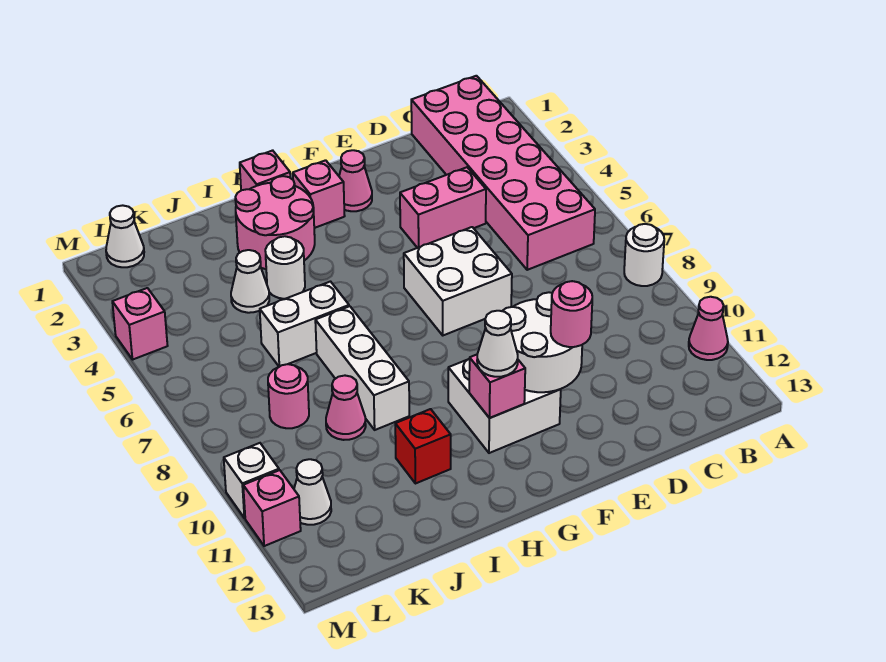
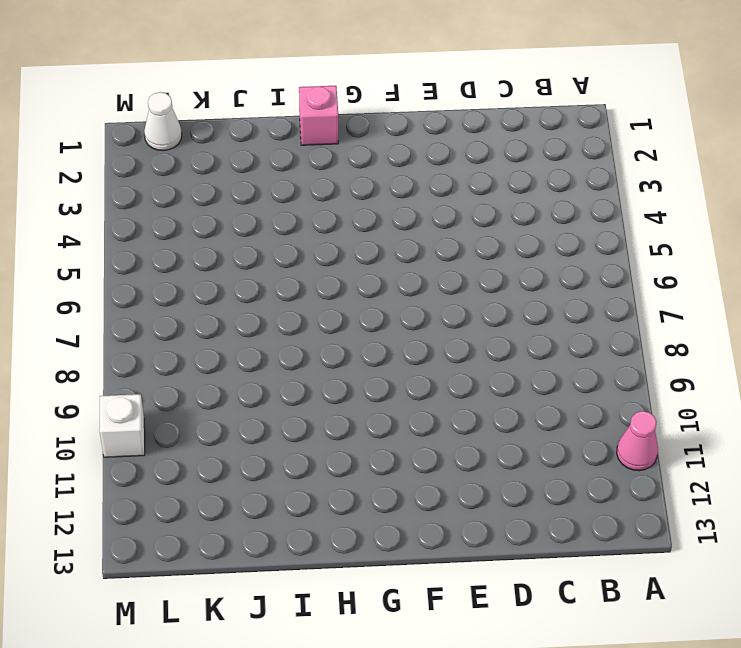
none -> white 1x1 round brick [624,224,664,286]
none -> pink 2x6 brick [411,76,595,270]
none -> pink 1x2 brick [400,167,486,248]

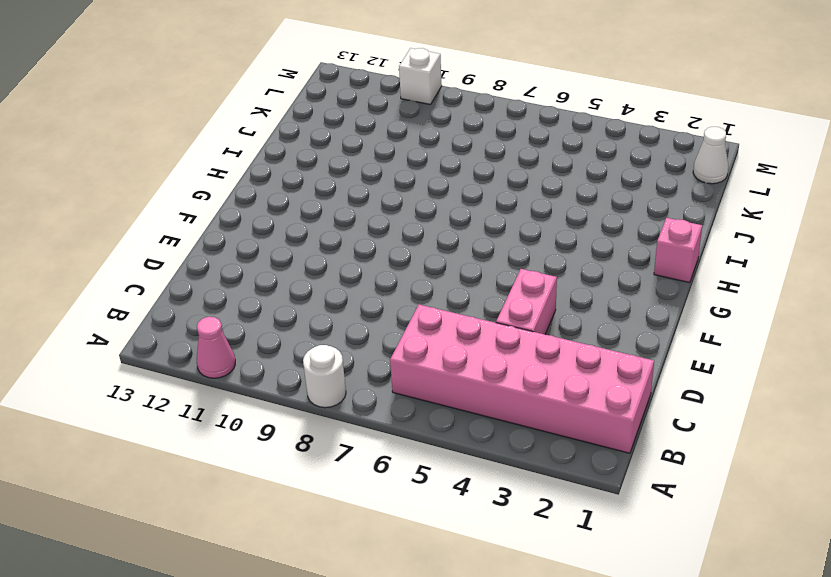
none -> white 2x2 brick [404,227,512,335]
none -> pink 1x1 cone [339,150,372,211]
none -> white 2x2 brick [448,359,561,453]

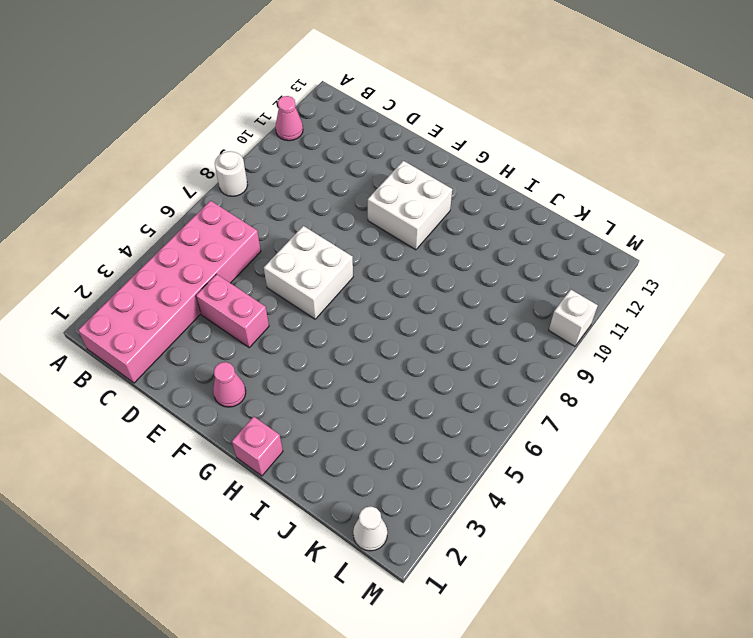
none -> pink 1x1 brick [293,160,345,228]
none -> pink 2x2 round brick [235,176,315,269]
none -> white 1x1 round brick [265,236,305,299]

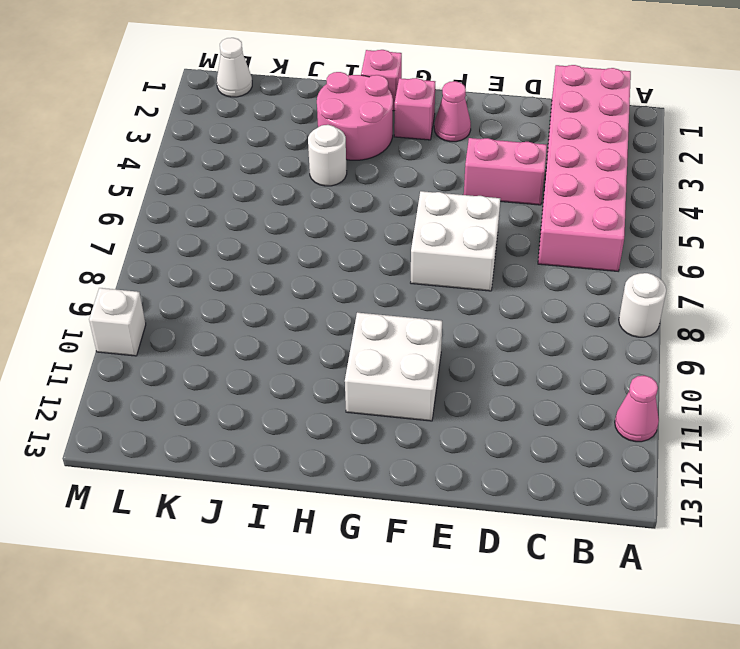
none -> white 1x2 brick [260,282,349,367]
none -> white 1x3 brick [315,306,409,430]
none -> red 1x1 brick [395,409,451,484]

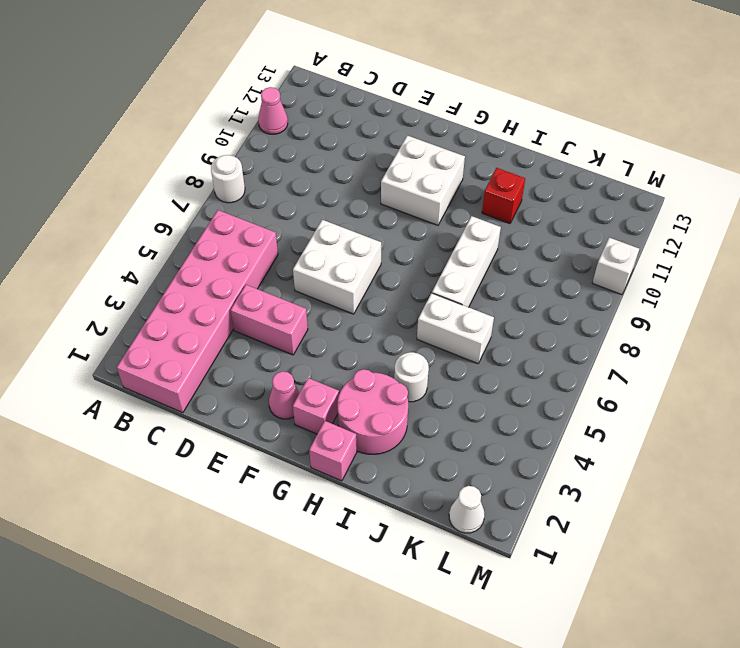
none -> white 1x1 cone [231,250,269,313]
none -> pink 1x1 cone [326,376,366,440]
none -> pink 1x1 round brick [268,364,309,428]

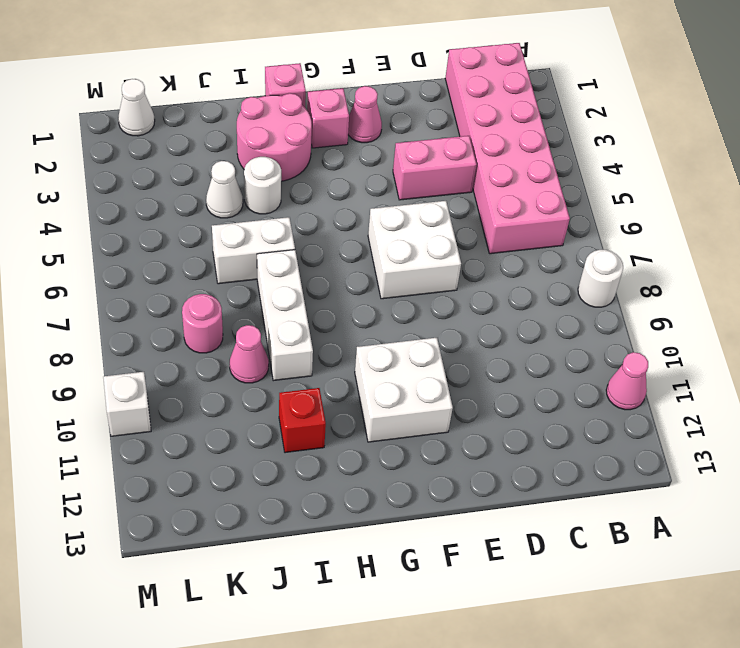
none -> white 1x1 cone [294,459,331,525]
none -> pink 1x1 brick [112,288,168,360]
none -> pink 1x1 brick [243,470,301,546]

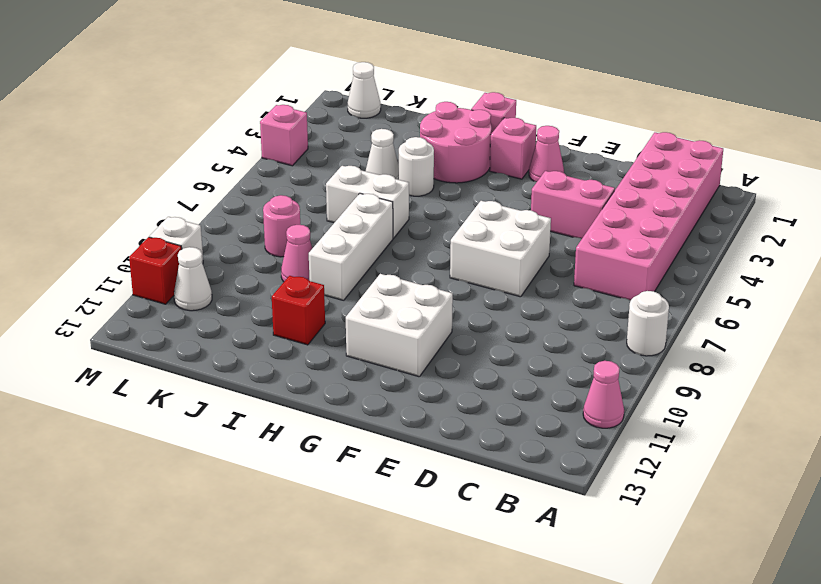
red 1x1 brick [129,237,182,304] -> pink 1x1 brick [243,470,301,546]
none -> white 2x2 round brick [503,292,582,392]
none -> pink 1x1 brick [469,355,525,418]
none -> pink 1x1 round brick [551,281,592,347]

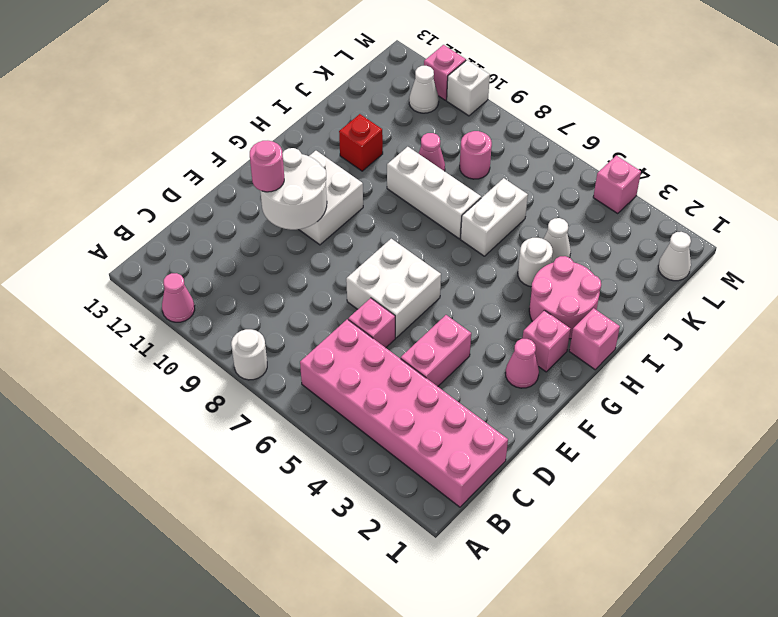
pink 1x1 brick [348,298,395,348] -> pink 1x1 brick moved to [469,355,525,418]
none -> white 1x1 cone [477,311,518,377]

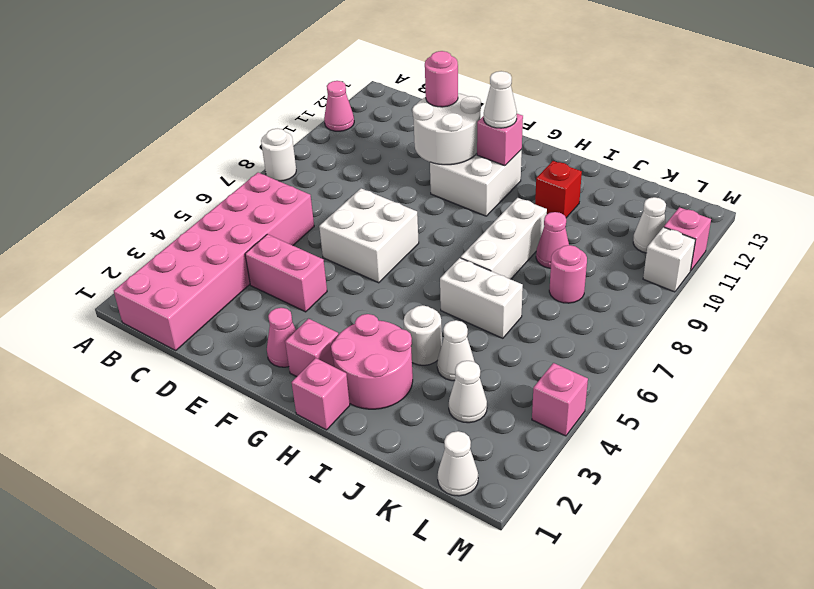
white 1x1 cone [449,361,487,423] -> none

